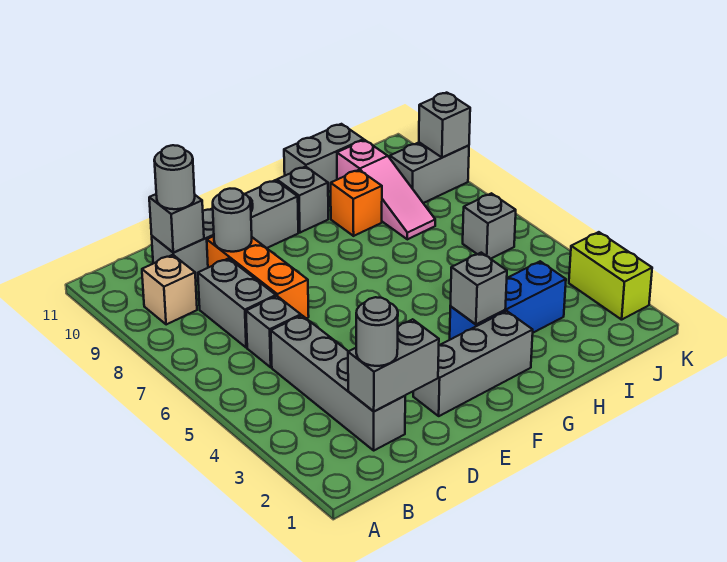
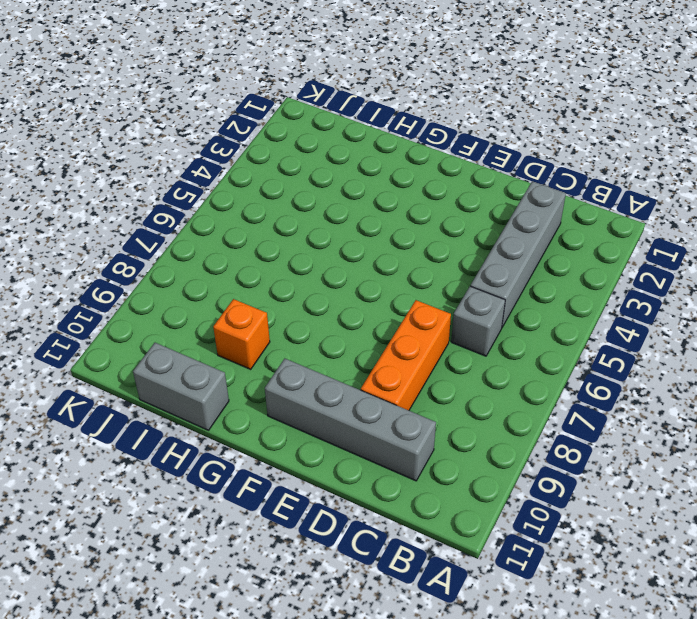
none -> tan 1x1 brick [142,255,197,325]
none -> grey 1x2 brick [198,258,276,348]
none -> grey 1x3 brick [413,311,533,416]

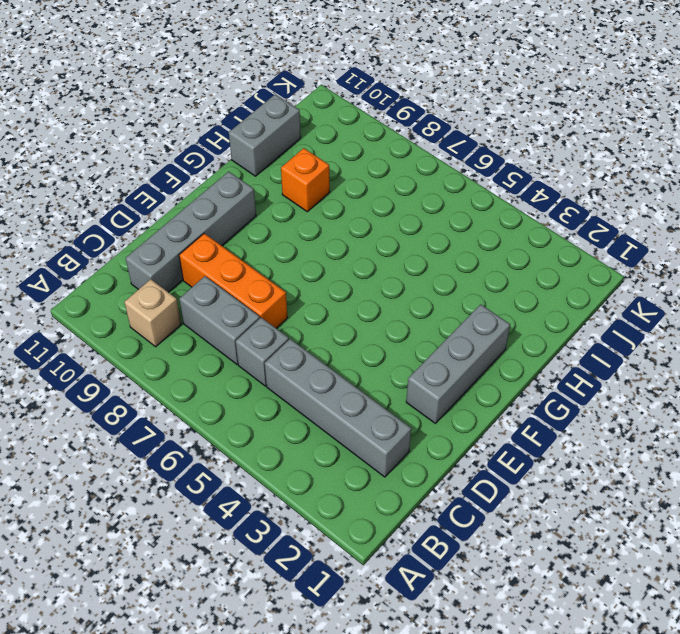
none -> blue 1x3 brick [450,261,566,340]
none -> grey 1x1 brick [277,167,328,233]
none -> pink 1x3 slope [337,140,435,239]

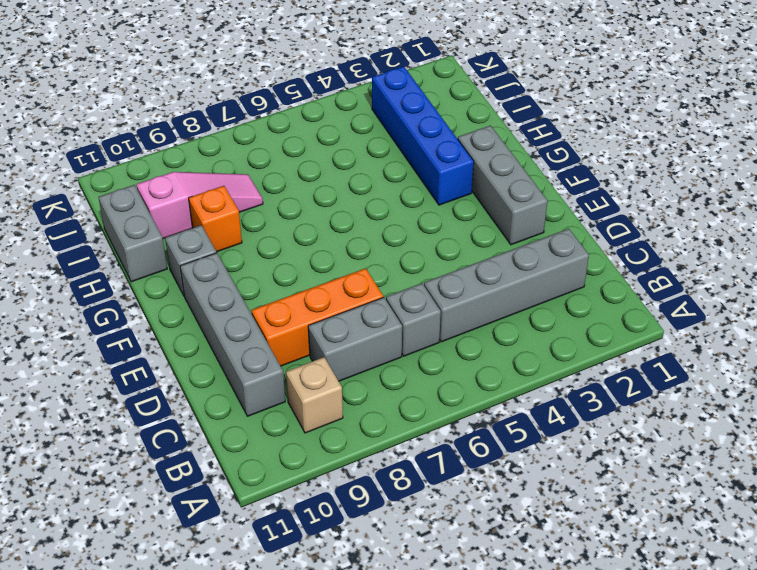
blue 1x4 brick [372,67,474,205] -> blue 1x3 brick [450,261,566,340]
none -> grey 1x1 brick [463,193,516,259]
none -> grey 1x2 brick [390,142,469,203]
none -> lime 1x2 brick [569,232,652,320]

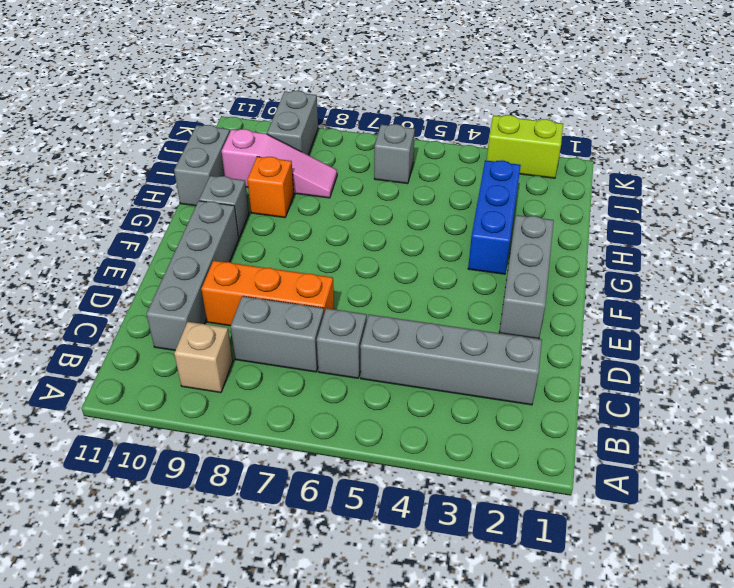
none -> grey 1x2 brick [348,319,439,411]
none -> grey 1x1 brick [149,194,204,252]
none -> grey 1x1 round brick [213,189,252,252]

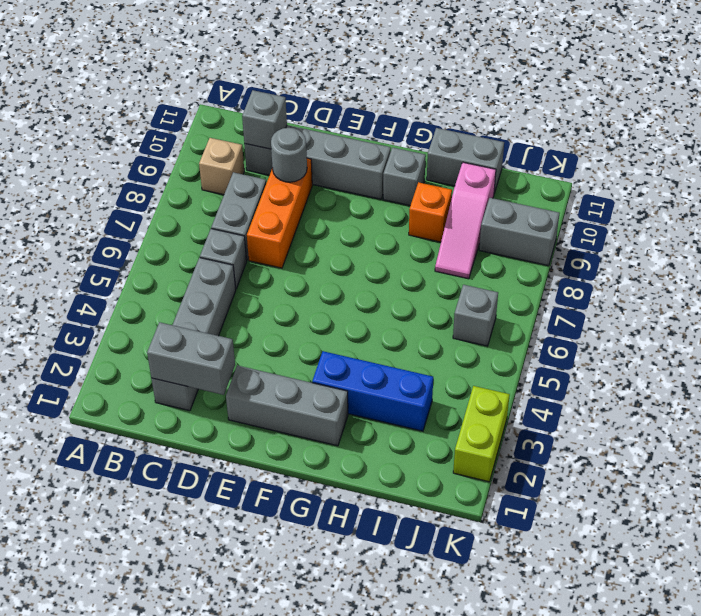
none -> grey 1x1 brick [450,253,507,324]
none -> grey 1x1 brick [419,93,470,158]
none -> grey 1x1 round brick [356,297,398,366]

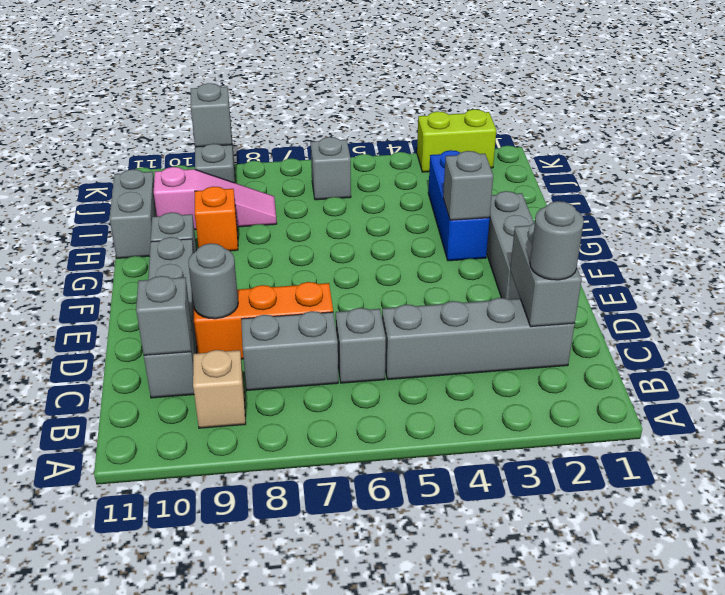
none -> grey 1x1 round brick [154,145,195,209]

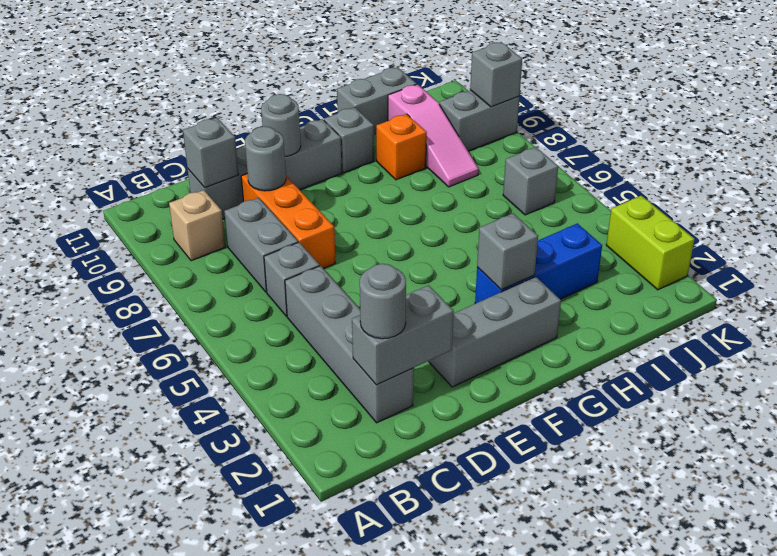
grey 1x1 round brick [261,94,301,157] -> grey 1x1 round brick moved to [154,145,195,209]

